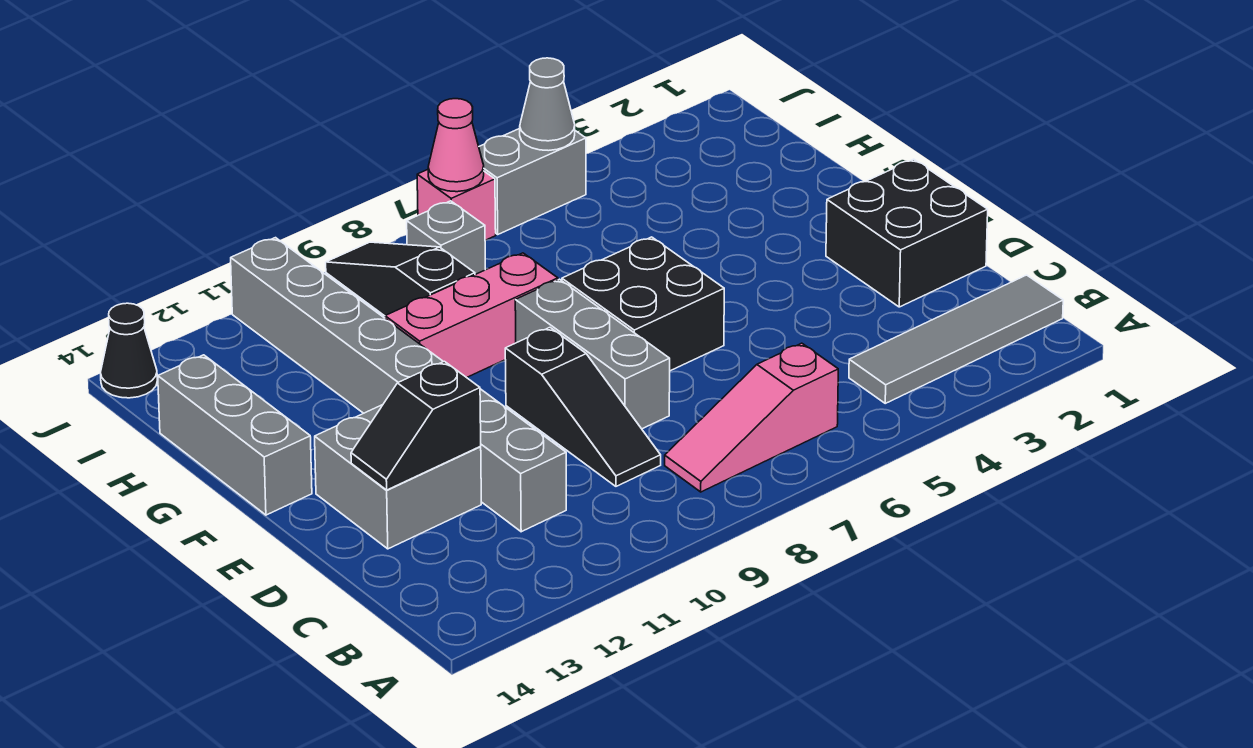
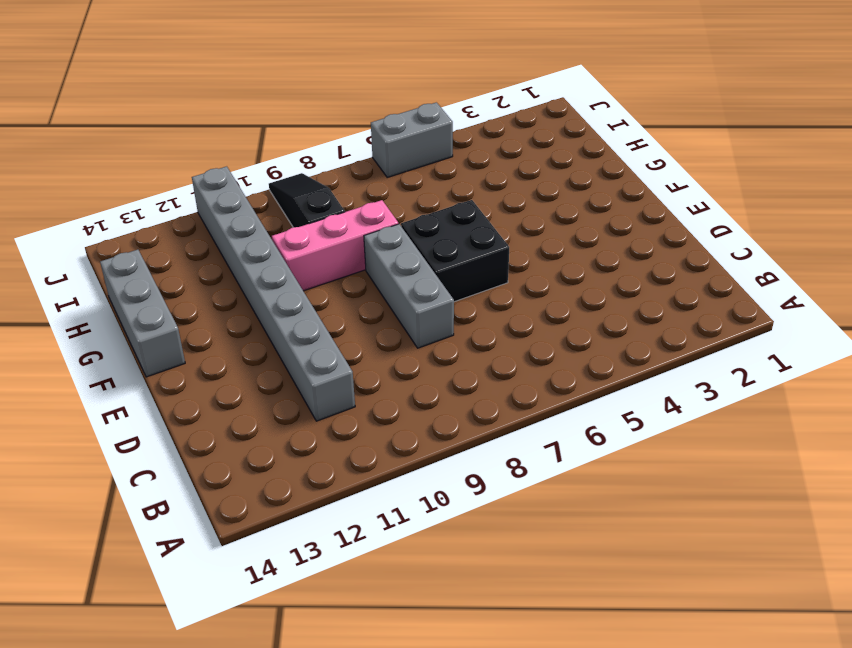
none -> grey 1x4 tile [849,275,1063,403]
none -> pink 1x3 slope [665,343,838,492]
none -> black 1x3 slope [505,328,661,486]

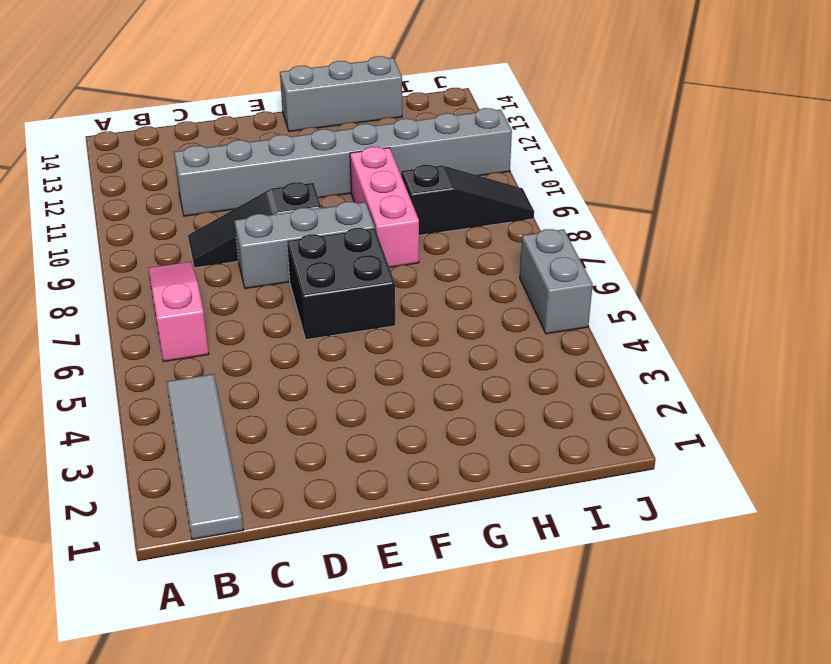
none -> black 2x2 brick [826,159,988,307]
none -> grey 2x2 brick [315,405,481,549]
none -> grey 1x1 brick [407,201,485,274]

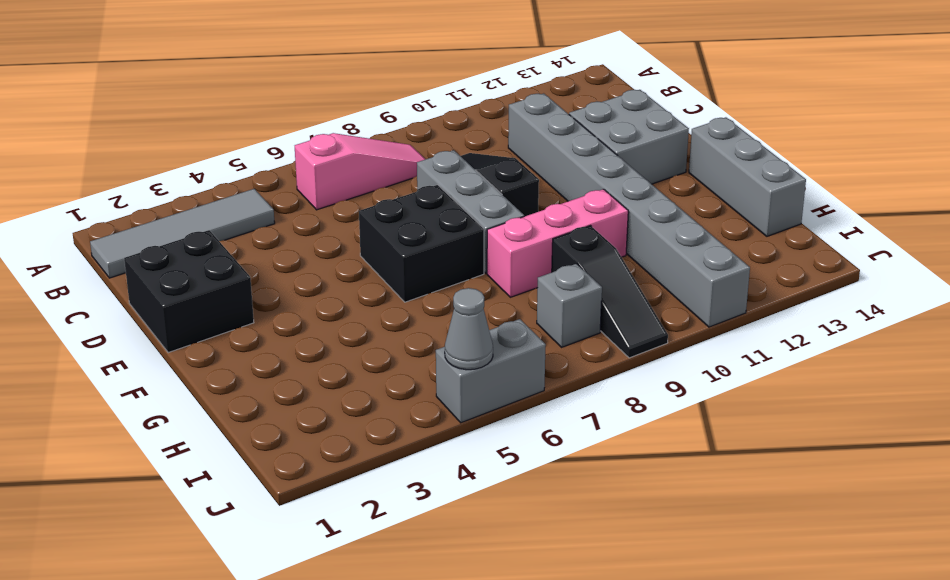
none -> pink 1x1 brick [417,170,496,240]
none -> black 1x1 cone [101,303,157,398]
none -> black 1x2 slope [351,361,481,490]

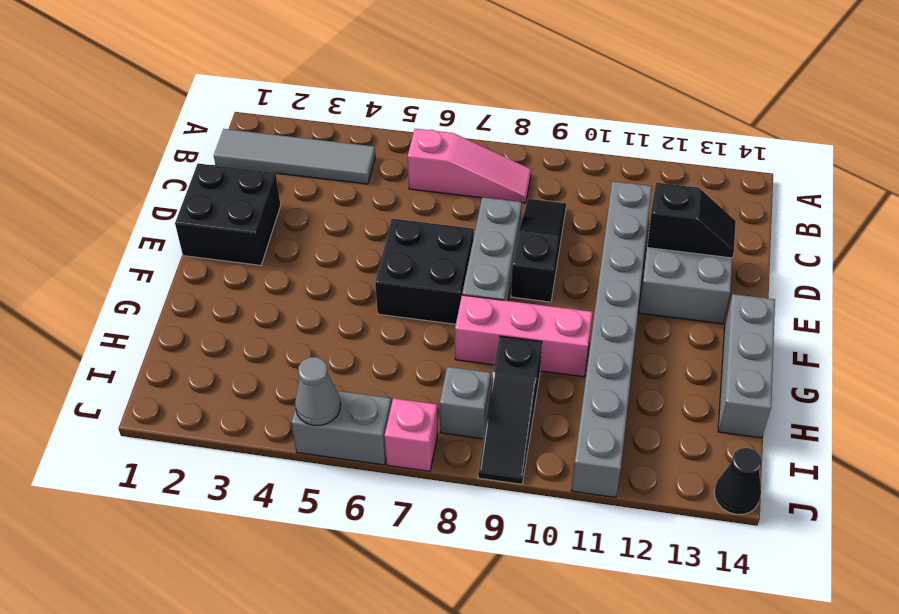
none -> pink 1x1 cone [428,99,484,192]

